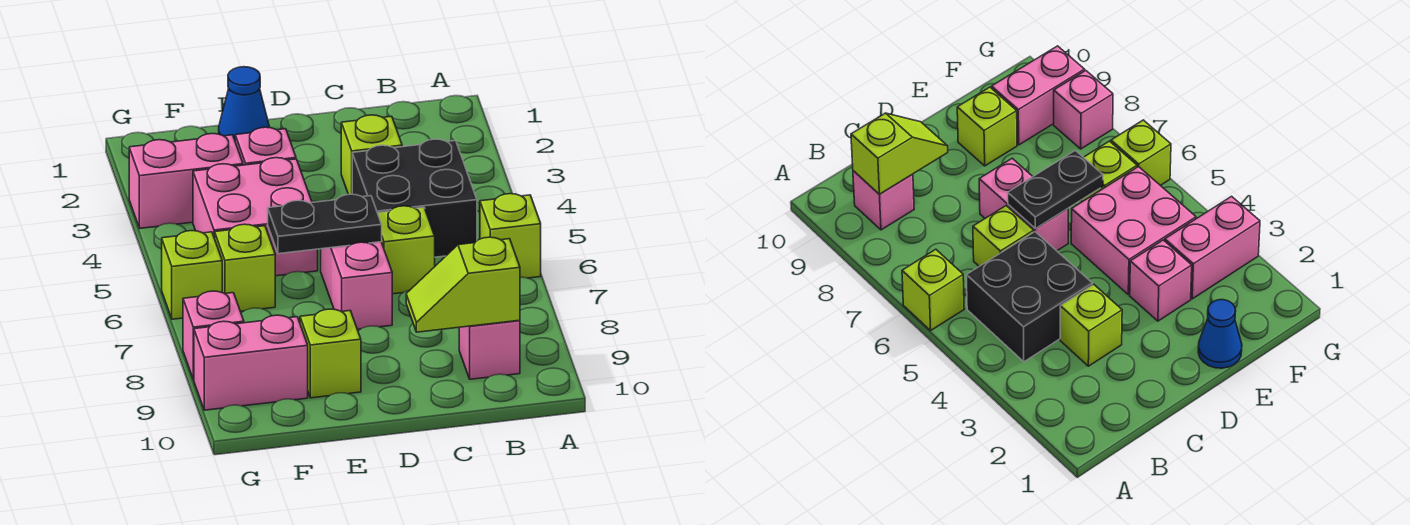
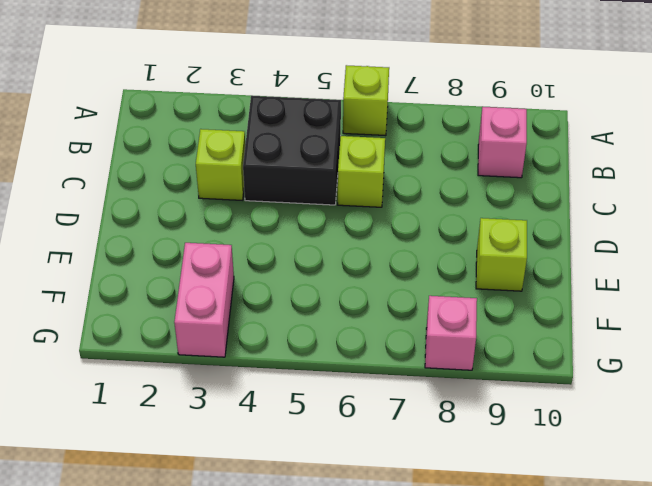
none -> pink 1x2 brick [321,242,392,329]
none -> blue 1x1 cone [219,67,269,140]
none -> pink 1x1 brick [235,127,296,165]

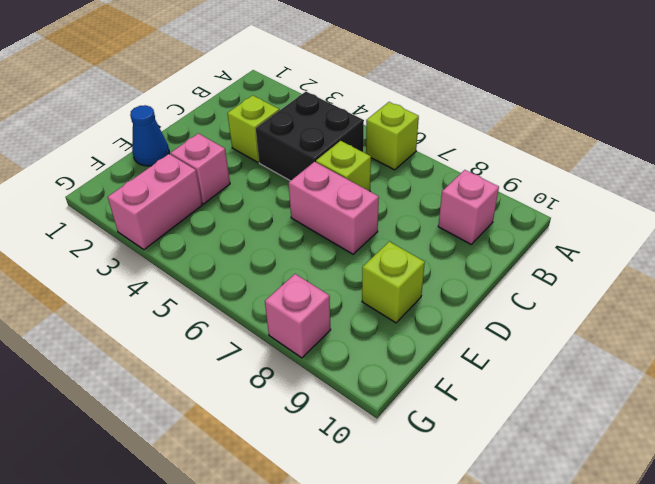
none -> pink 2x2 brick [193,158,318,276]
none -> lime 1x1 brick [215,224,275,311]
none -> pink 1x2 brick [194,315,308,410]

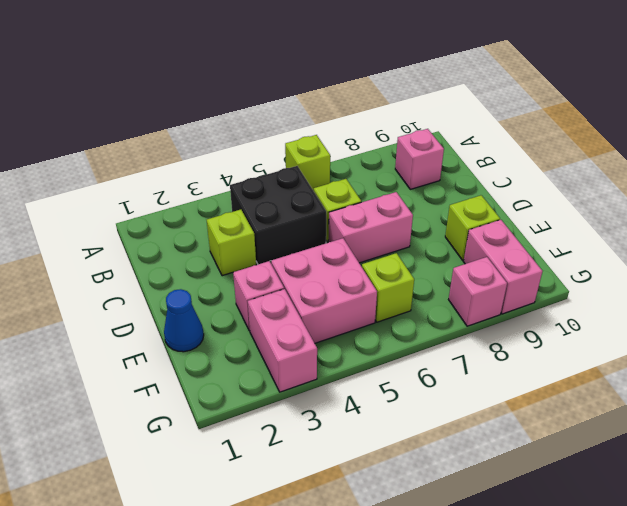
none -> lime 1x1 brick [162,231,222,319]
none -> lime 1x2 slope [406,237,520,332]
none -> black 1x2 plate [268,194,382,254]

